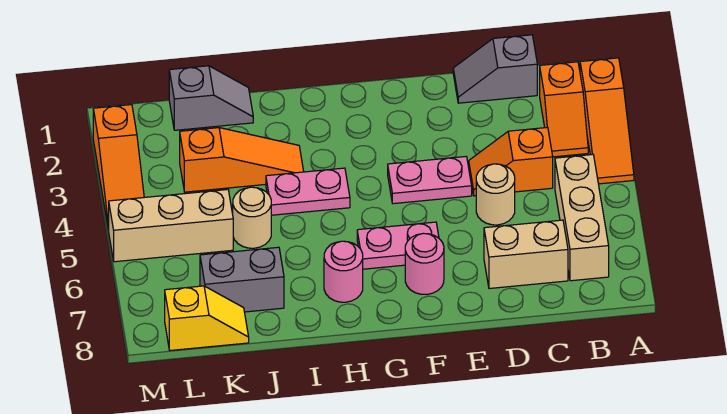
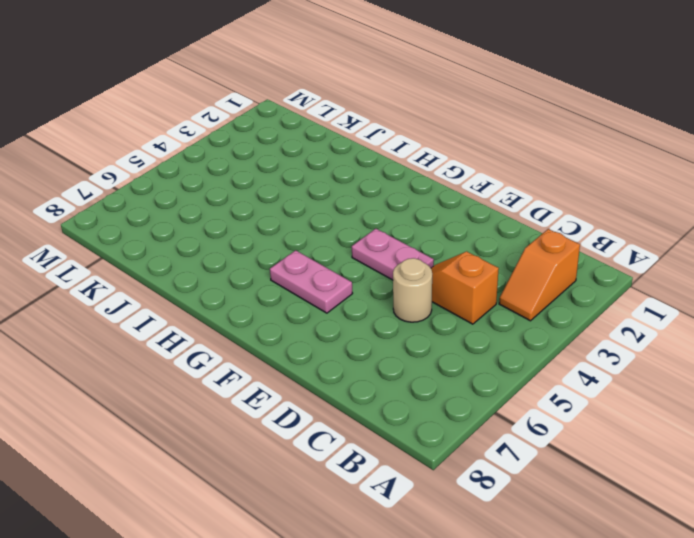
none -> orange 1x3 slope [580,58,634,184]
none -> tan 1x3 brick [555,154,609,281]
none -> grey 1x2 slope [453,35,537,103]

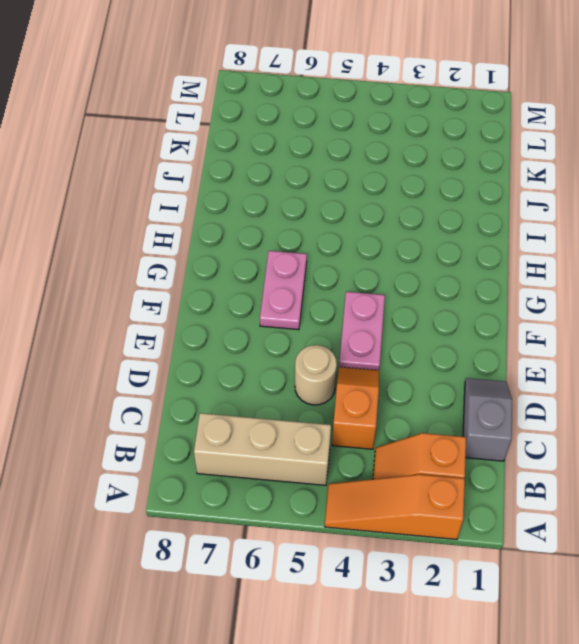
none -> tan 1x2 brick [484,220,568,289]
none -> pink 1x1 round brick [405,233,444,294]
none -> pink 1x2 plate [266,168,350,215]

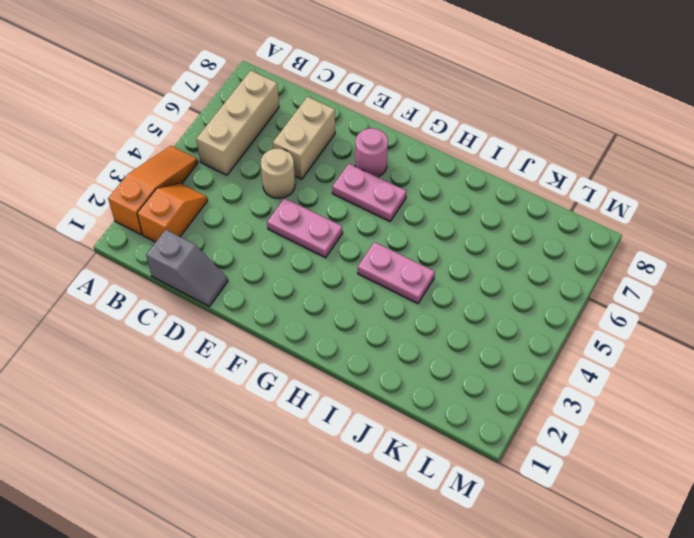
tan 1x2 brick [273,97,335,179] -> tan 1x2 brick turned to [484,220,568,289]
none -> orange 1x2 slope [469,127,553,196]
none -> pink 1x1 round brick [324,241,363,302]
none -> orange 1x3 slope [180,128,304,192]

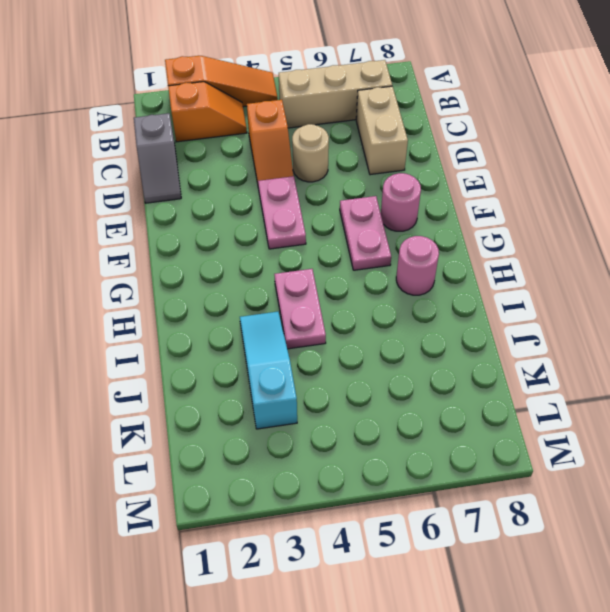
cyan 1x3 slope [240,312,297,429] -> orange 1x3 slope [180,128,304,192]
none -> grey 1x2 slope [169,66,253,130]
none -> tan 1x1 round brick [233,187,271,248]
none -> grey 1x2 brick [200,247,284,312]

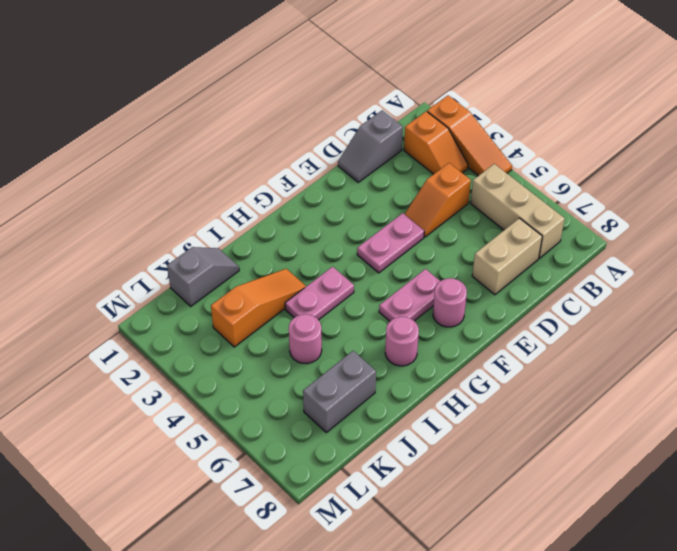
pink 1x1 round brick [289,314,322,364] -> tan 1x1 round brick [233,187,271,248]
none -> tan 1x1 round brick [476,164,515,225]
none -> tan 1x3 brick [109,190,233,262]
none -> yellow 1x2 slope [165,286,249,350]

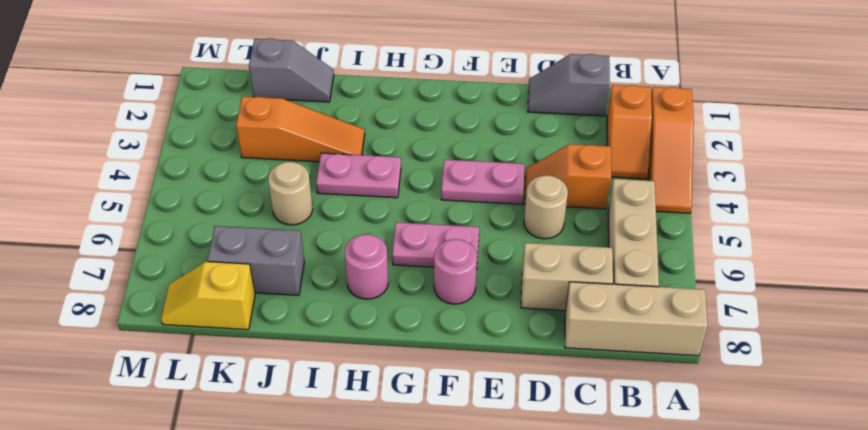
tan 1x3 brick [565,282,708,356] -> tan 1x3 brick moved to [109,190,233,262]
yellow 1x2 slope [161,262,255,330] -> yellow 1x2 slope turned to [165,286,249,350]
none -> orange 1x3 slope [93,105,144,231]

